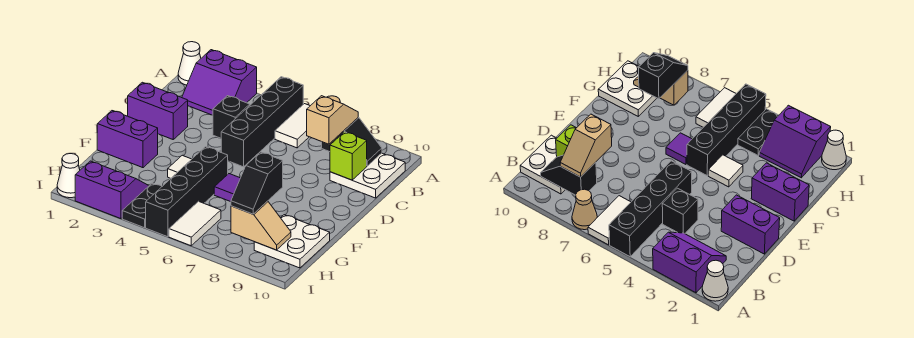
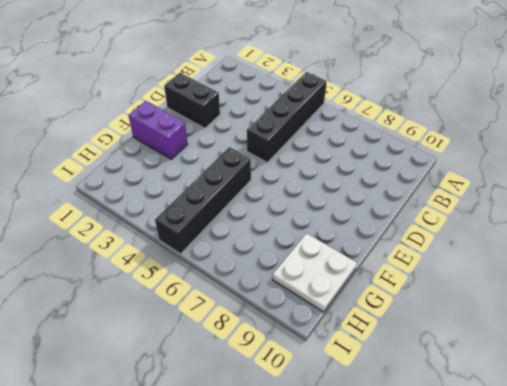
black 1x2 brick [164,73,220,128] -> purple 1x2 brick [128,82,188,139]
none -> white 1x1 cone [178,42,201,85]
none -> purple 2x2 slope [182,50,257,115]
none -> white 1x2 tile [275,104,310,148]

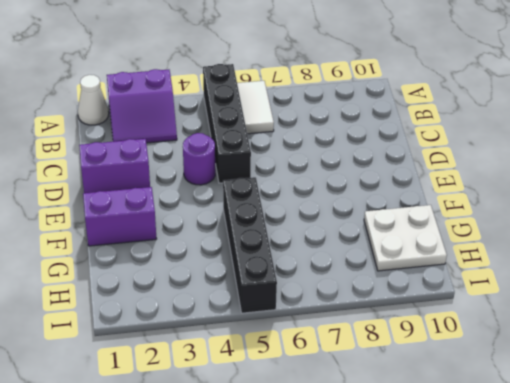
purple 1x1 round brick [183,133,215,185] -> none
none -> tan 1x1 cone [572,189,597,230]
none -> white 2x2 plate [330,153,405,198]
none -> black 1x1 brick [213,96,250,138]

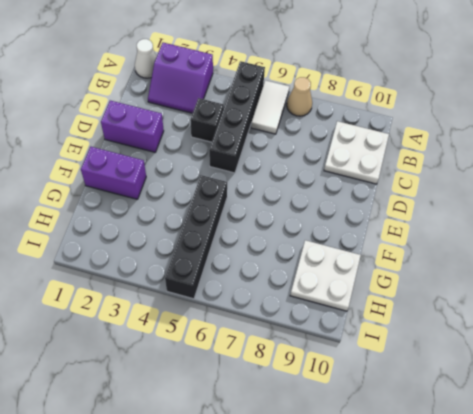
none -> white 1x1 tile [168,155,191,179]
none -> purple 1x1 tile [214,174,240,202]
none -> purple 2x2 slope [75,161,149,219]

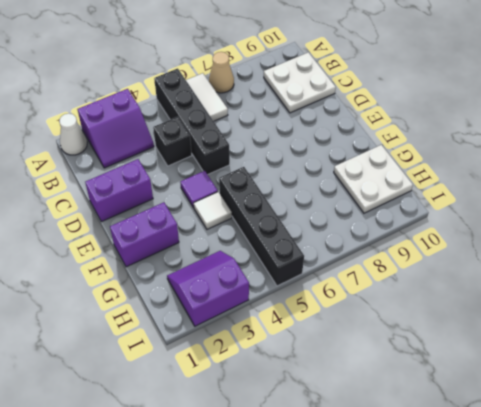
purple 1x1 tile [180,171,218,208] -> purple 1x1 tile moved to [214,174,240,202]
none -> black 1x2 plate [122,184,162,228]
none -> white 1x2 tile [169,201,221,246]
none -> white 1x1 cone [57,154,80,198]

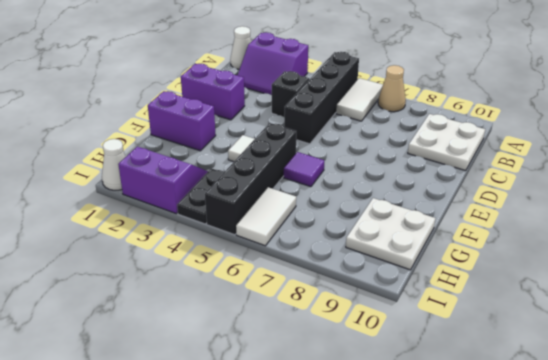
none -> black 1x2 slope [322,117,382,166]
none -> lime 1x1 brick [330,132,367,180]
none -> tan 1x2 slope [231,201,291,250]

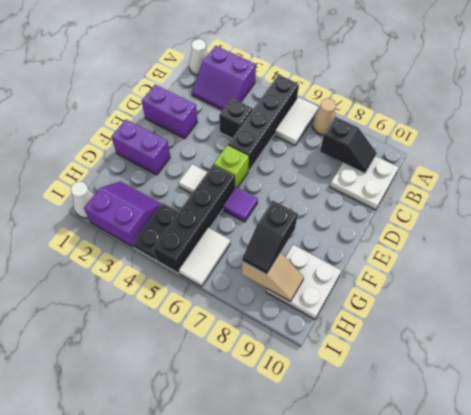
lime 1x1 brick [214,145,249,188] -> lime 1x1 brick moved to [330,132,367,180]
none -> tan 1x2 slope [307,96,358,144]

